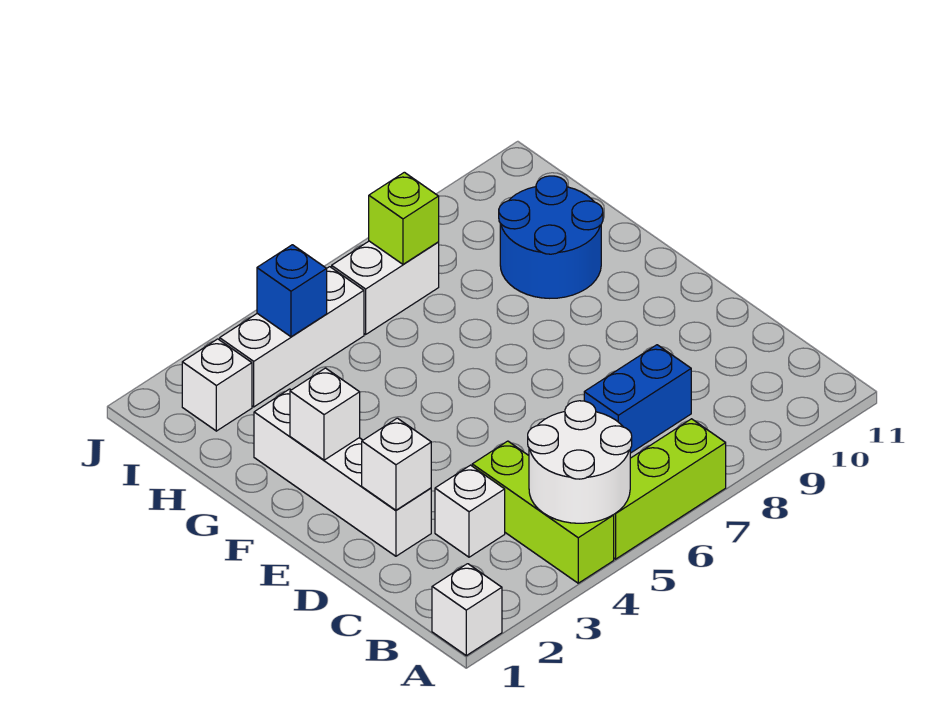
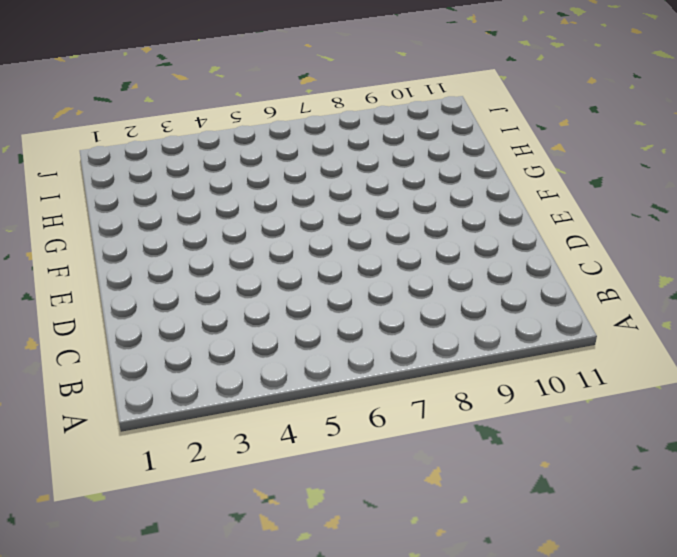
none -> white 1x1 brick [432,564,502,656]
none -> lime 1x3 brick [472,441,614,583]
none -> lime 1x3 brick [614,419,726,559]

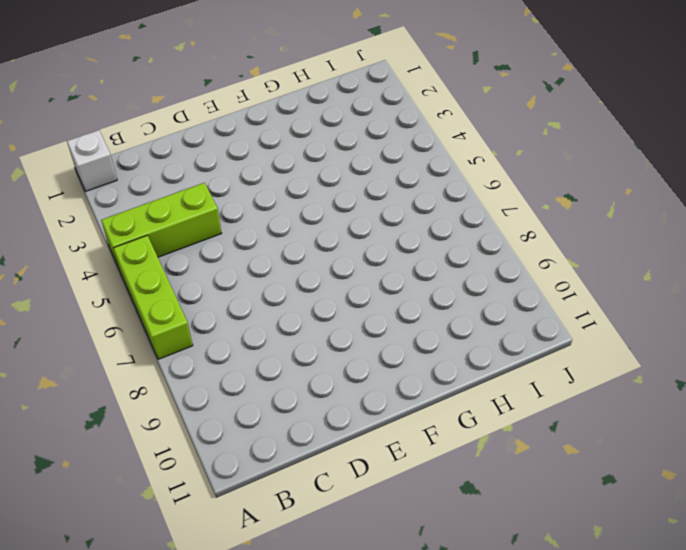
none -> white 1x1 brick [435,465,505,557]
none -> blue 1x2 brick [584,345,691,453]
none -> white 1x4 brick [254,389,431,556]

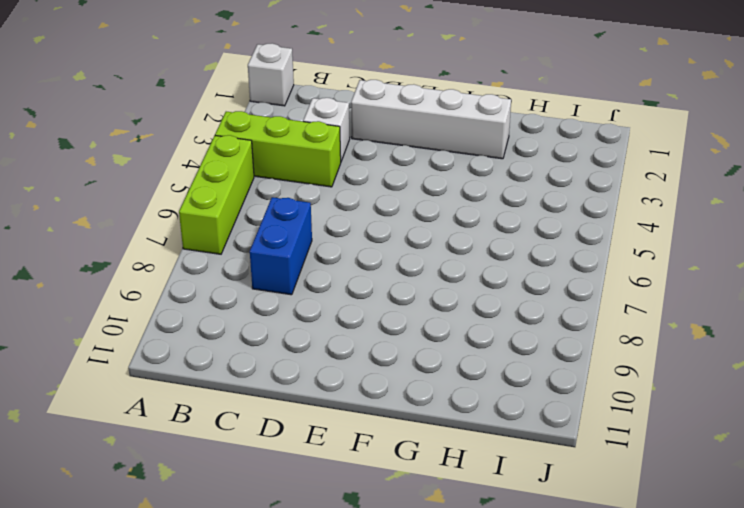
none -> blue 2x2 round brick [499,176,603,298]
none -> white 1x1 brick [182,339,252,431]
none -> white 1x3 brick [220,267,364,407]

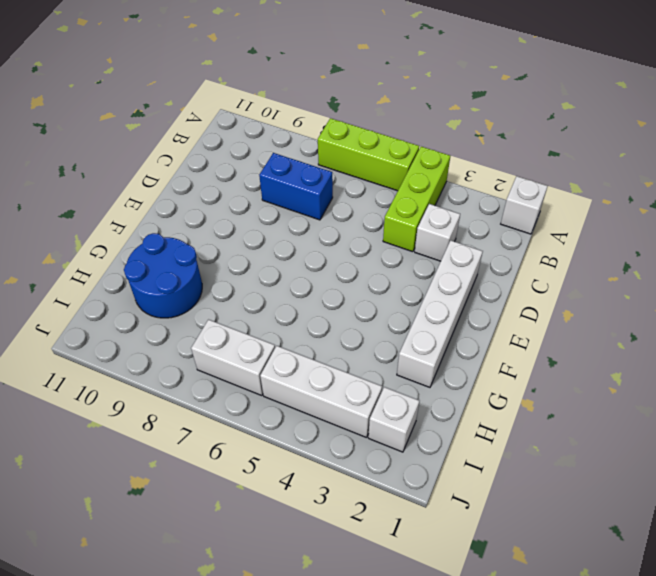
none -> white 2x2 round brick [528,401,632,523]
none -> white 1x1 brick [362,418,431,510]
none -> white 1x1 brick [290,368,360,460]

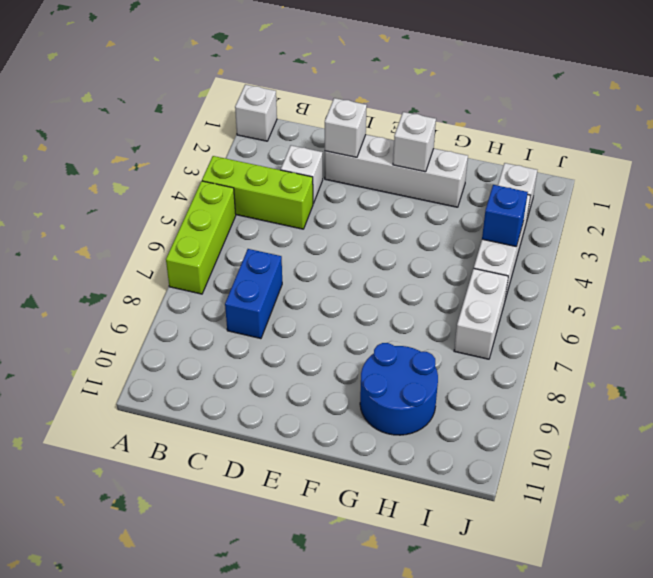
none -> white 2x2 round brick [528,401,632,523]
none -> lime 1x1 brick [369,172,439,264]

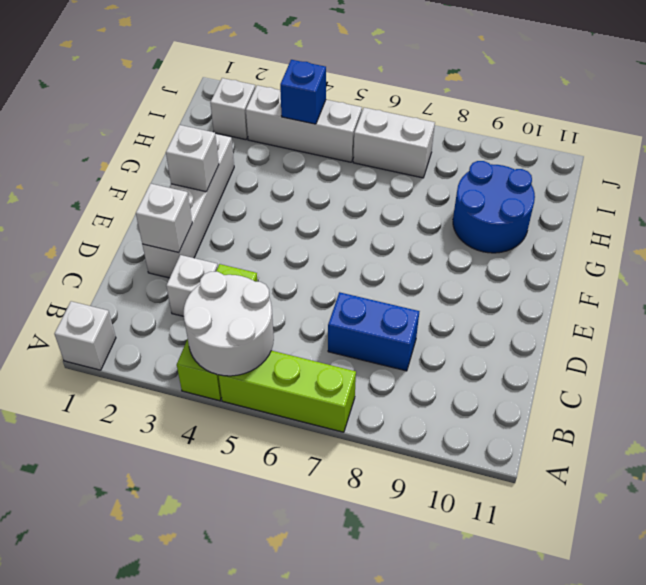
none -> lime 1x1 brick [369,172,439,264]

